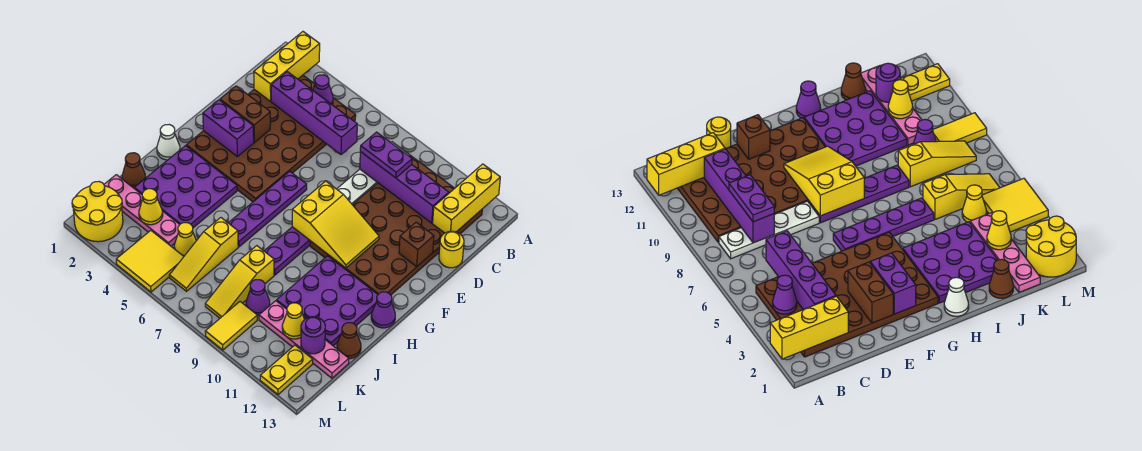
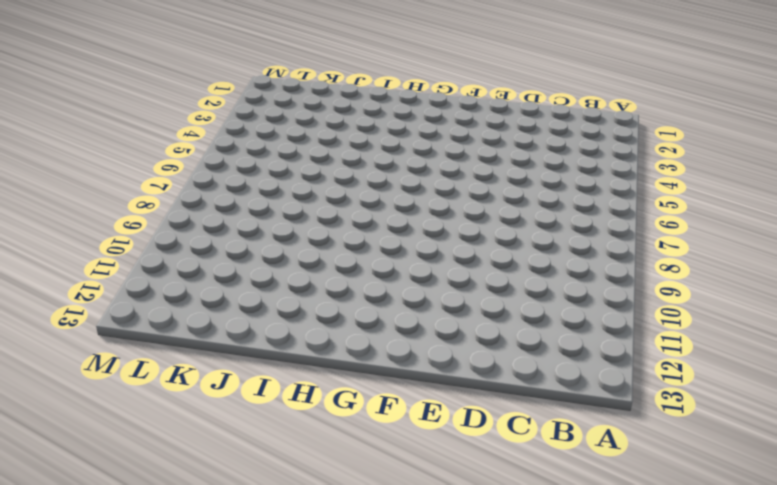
none -> brown 4x6 plate [186,75,356,202]
none -> white 1x4 plate [337,142,409,205]
none -> brown 4x6 plate [310,155,482,295]
none -> yellow 1x1 round brick [439,231,464,268]

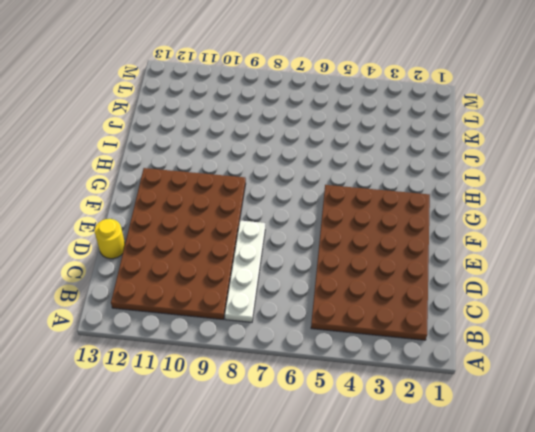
none -> purple 1x4 plate [229,171,307,247]
none -> purple 1x4 plate [264,227,310,275]
none -> white 1x1 cone [157,125,180,160]
none -> purple 3x3 plate [134,146,237,228]

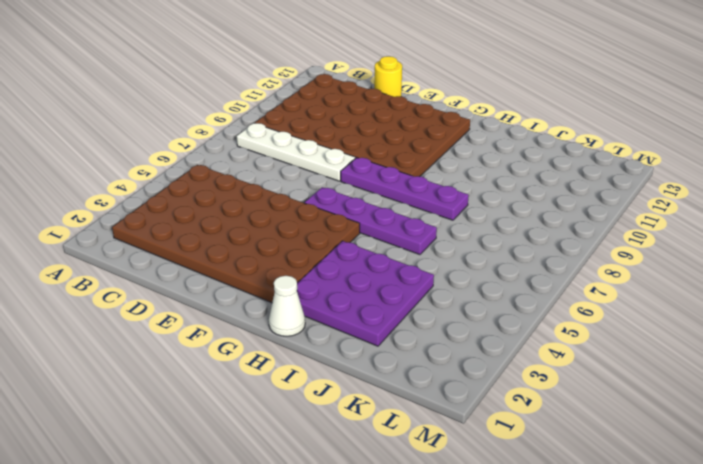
none -> purple 3x3 plate [277,256,378,346]
none -> purple 1x1 cone [371,292,395,328]
none -> brown 1x1 cone [122,153,146,188]
none -> yellow 1x3 slope [169,218,238,291]

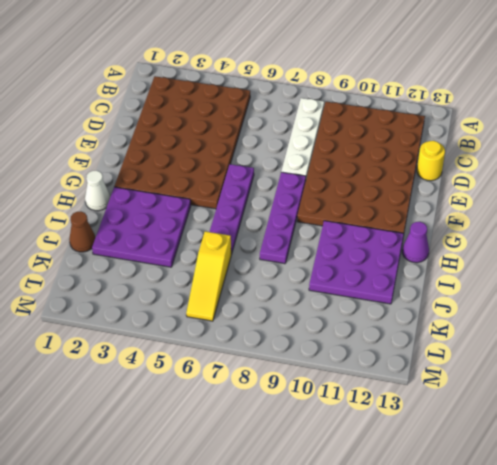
none -> yellow 1x3 slope [205,246,274,318]
none -> brown 1x1 cone [337,323,361,359]
none -> pink 1x4 plate [104,175,180,246]
none -> yellow 1x1 cone [174,223,196,256]

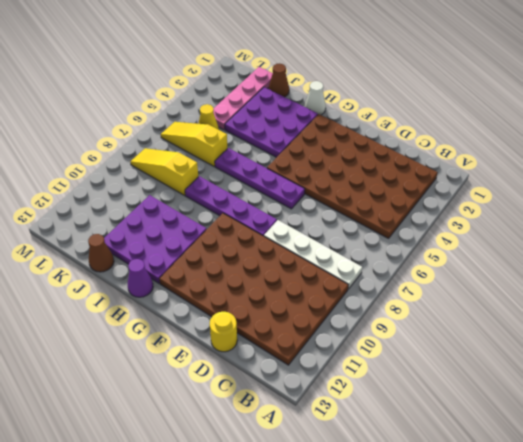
none -> purple 1x1 cone [246,280,270,315]
none -> pink 1x4 plate [259,301,349,378]
none -> yellow 2x2 round brick [72,182,123,242]
none -> yellow 2x2 tile [116,230,184,292]

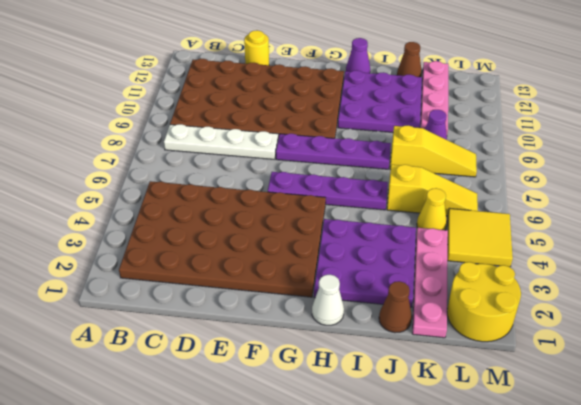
none -> yellow 1x2 tile [205,302,257,350]
none -> yellow 1x2 plate [260,345,313,395]
none -> yellow 1x3 brick [254,32,320,101]
none -> yellow 1x3 brick [433,164,500,233]

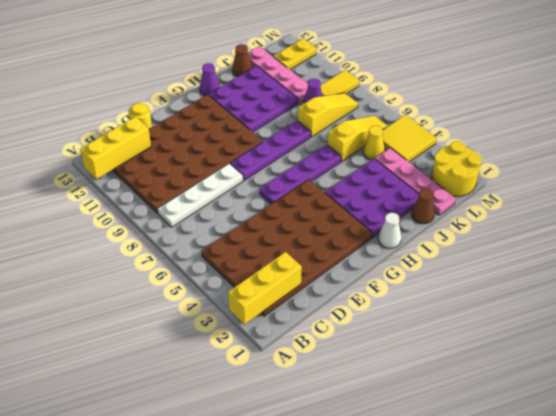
none -> purple 1x1 cone [313,75,333,104]
none -> purple 1x4 brick [271,72,357,154]
none -> purple 1x4 brick [360,152,449,223]
none -> brown 1x2 brick [220,86,270,142]

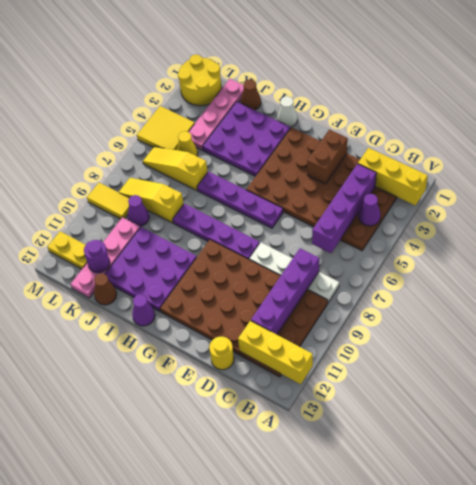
none -> brown 1x1 brick [399,222,434,266]
none -> purple 1x2 brick [203,100,254,156]
none -> yellow 2x3 slope [292,181,379,268]
none -> yellow 1x1 cone [139,189,163,225]

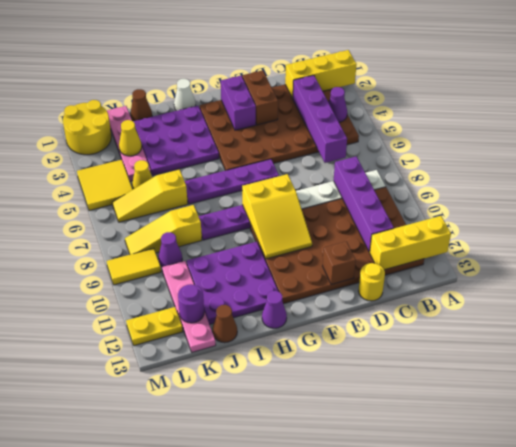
none -> yellow 1x1 cone [282,303,305,339]
none -> purple 1x2 plate [360,132,412,178]

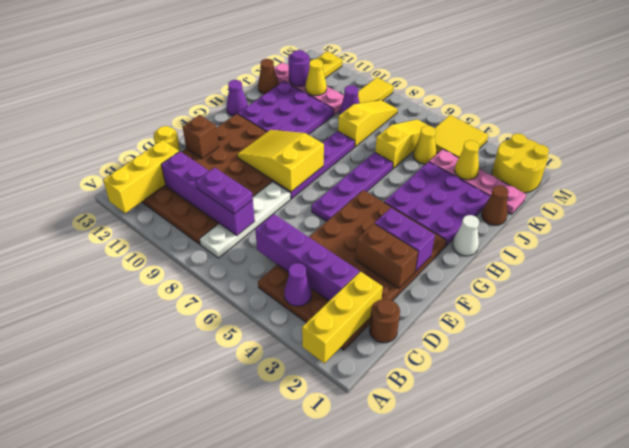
brown 1x1 round brick [369,299,400,343] -> none

